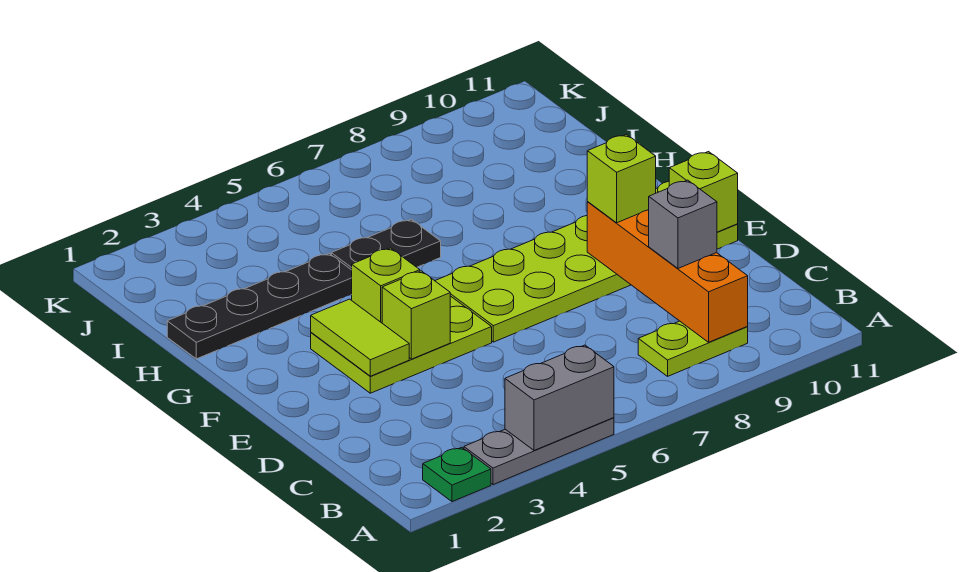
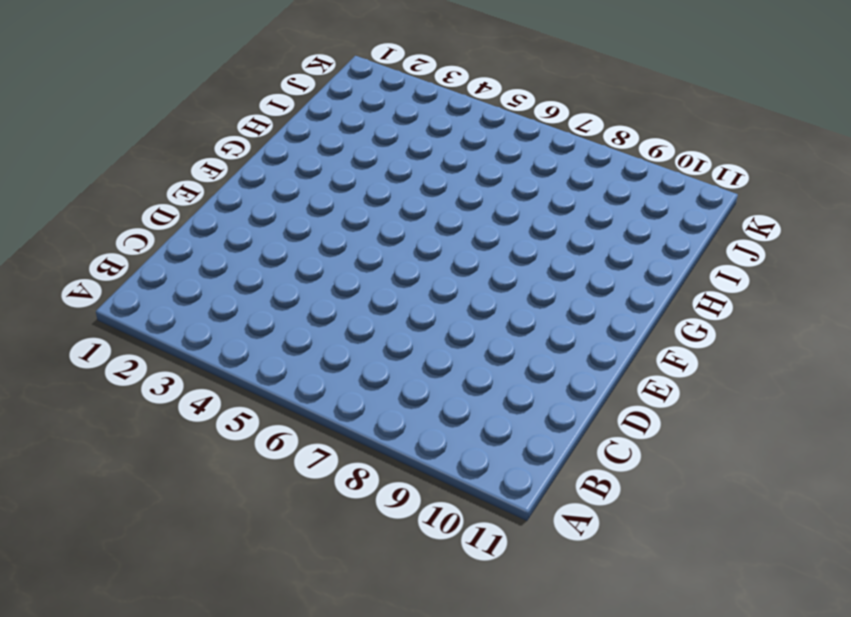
none -> green 1x1 plate [423,447,491,502]
none -> grey 1x3 plate [464,418,614,485]
none -> lime 1x2 plate [638,321,748,376]

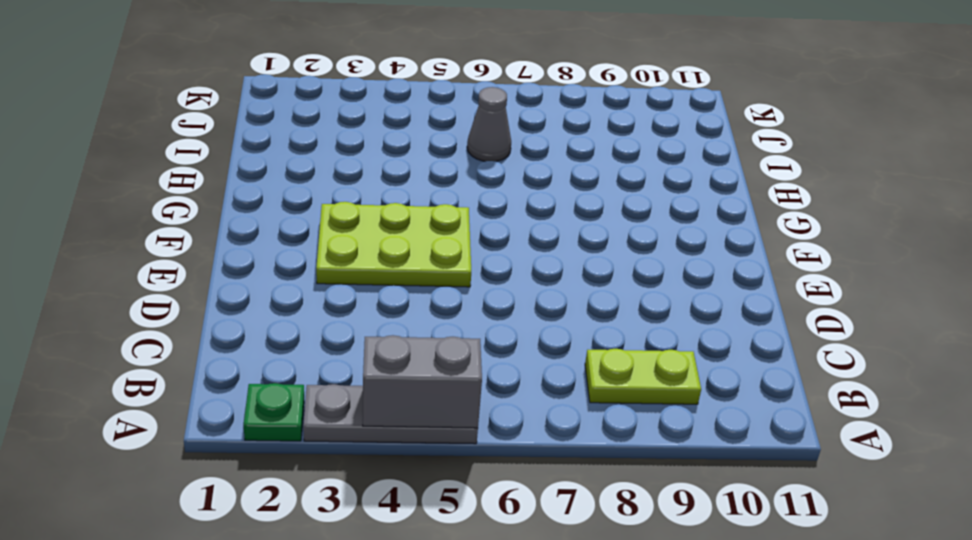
grey 1x1 cone [467,87,511,162] -> none
none -> lime 2x6 plate [435,181,738,342]
none -> black 1x4 plate [167,254,352,359]
none -> black 1x2 plate [331,219,441,270]

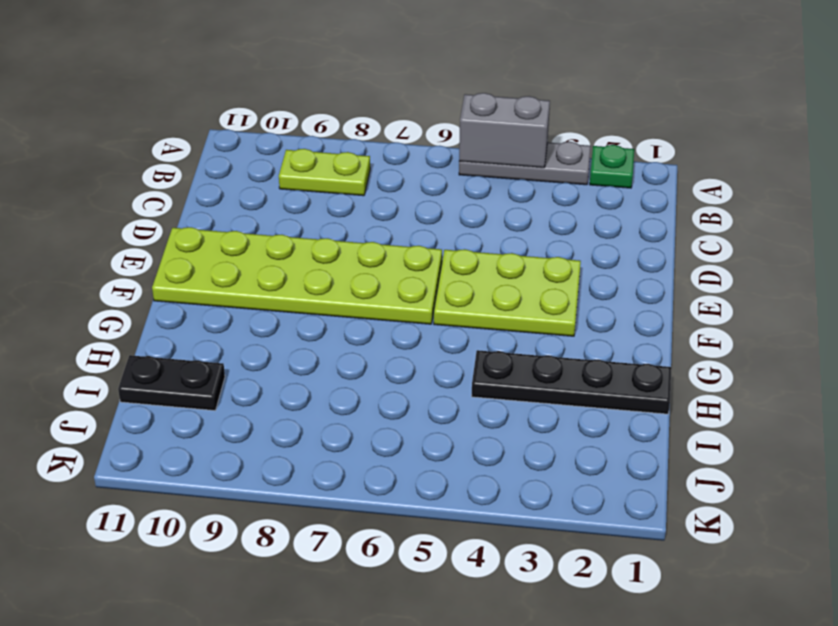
black 1x2 plate [118,355,225,411] -> black 1x2 plate moved to [331,219,441,270]
none -> orange 1x4 brick [587,202,748,342]
none -> lime 1x2 tile [311,299,409,376]
none -> lime 1x1 brick [382,271,450,359]

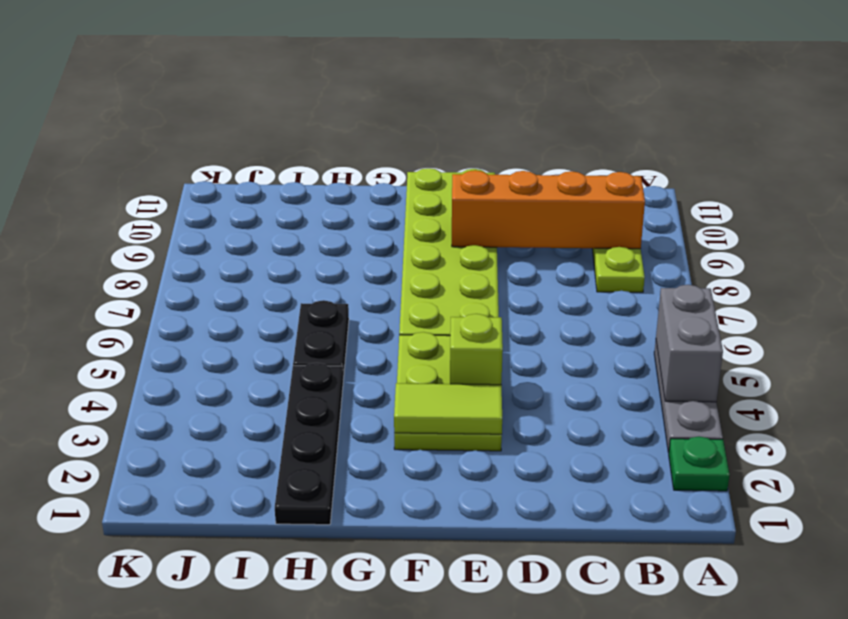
none -> lime 1x1 brick [669,152,738,232]
none -> lime 1x1 brick [352,248,420,323]
none -> grey 1x1 brick [649,180,717,268]

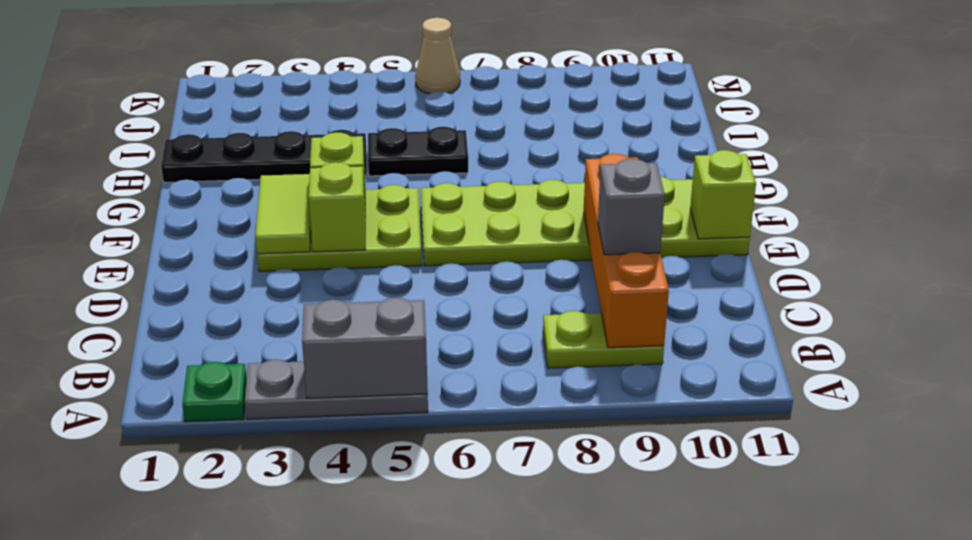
tan 1x1 cone [415,18,460,94] -> none
none -> lime 1x1 brick [587,135,656,223]

